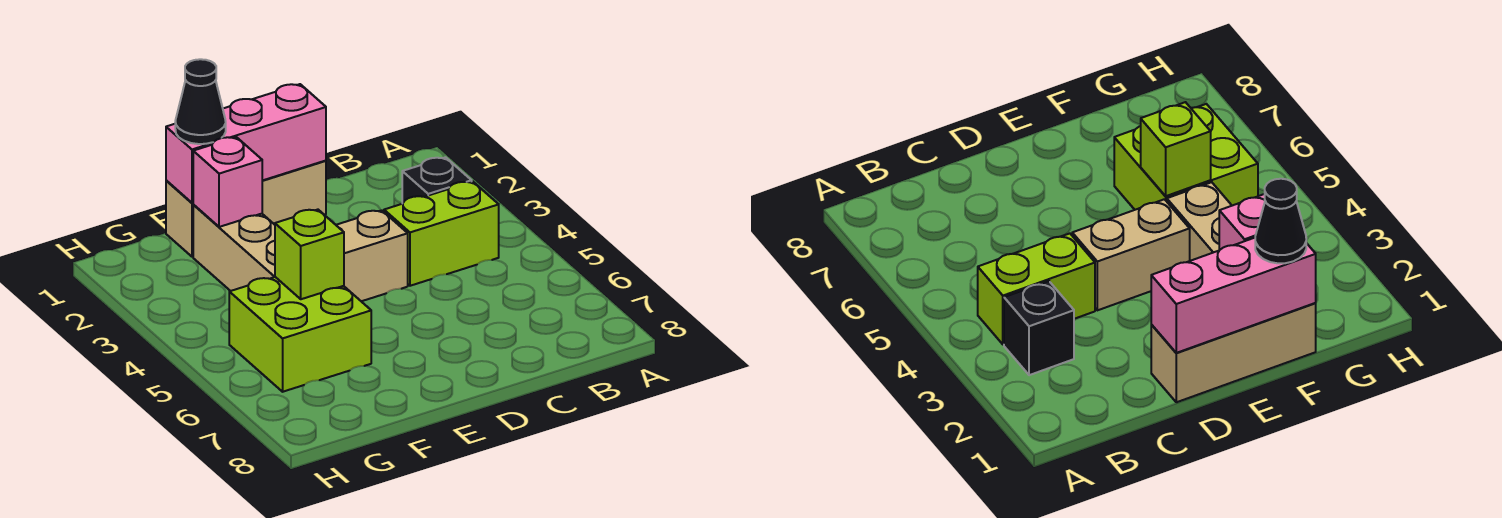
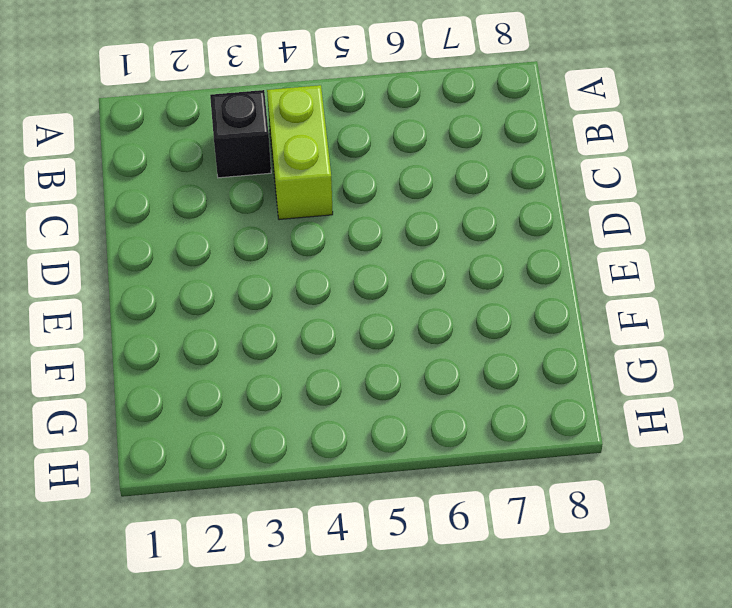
none -> tan 1x3 brick [166,161,326,257]
none -> tan 1x2 brick [336,210,408,301]

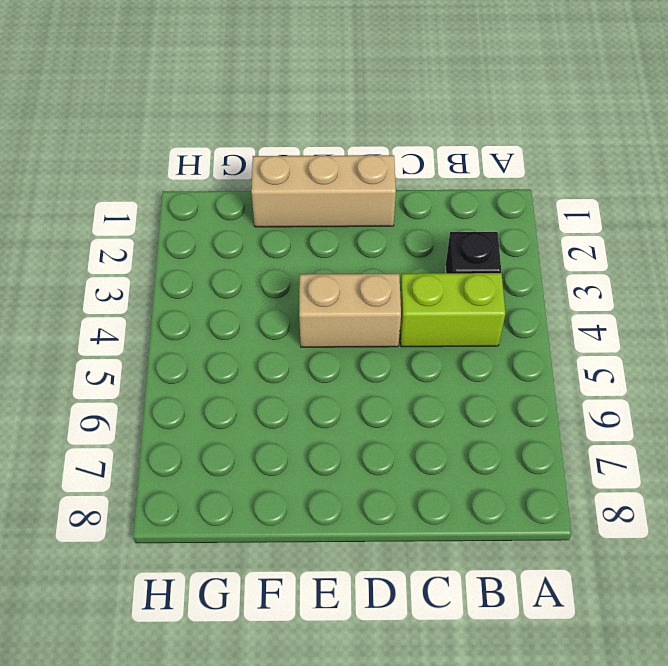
none -> tan 1x3 brick [193,205,275,291]
none -> lime 2x2 brick [229,277,371,392]

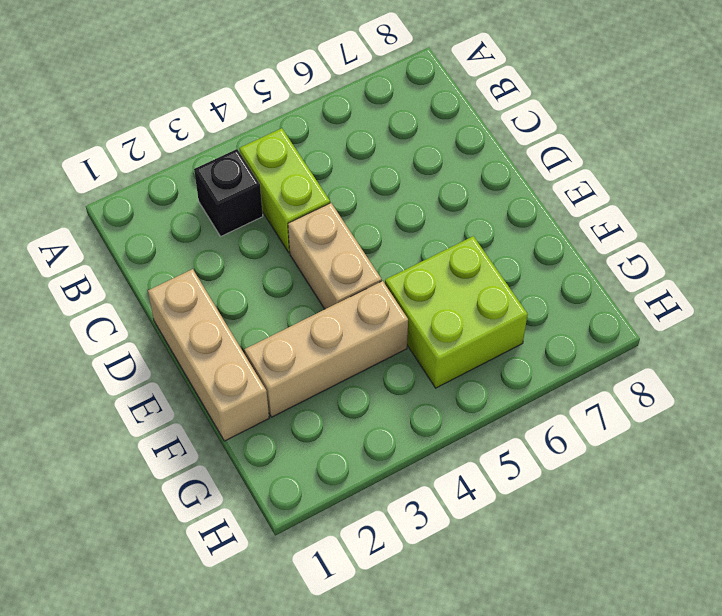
none -> pink 1x3 brick [166,84,326,203]
none -> pink 1x1 brick [193,137,262,227]

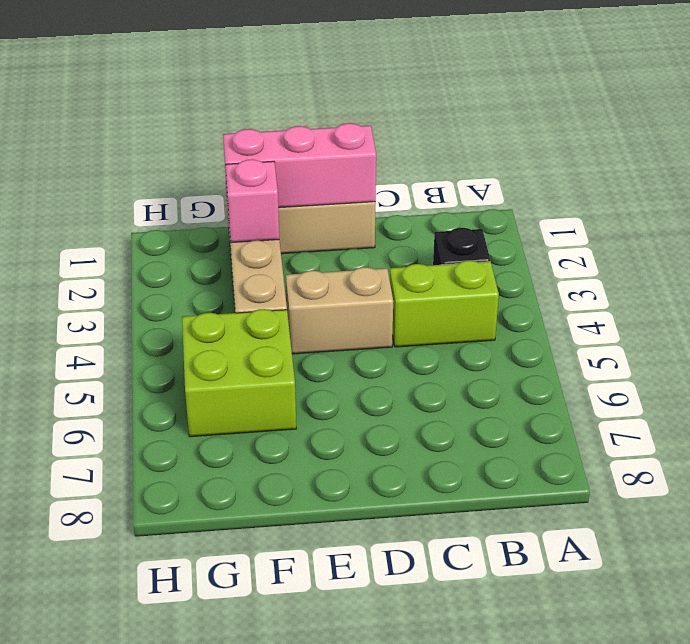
none -> lime 1x1 brick [275,210,344,299]
none -> black 1x1 cone [175,59,226,144]

